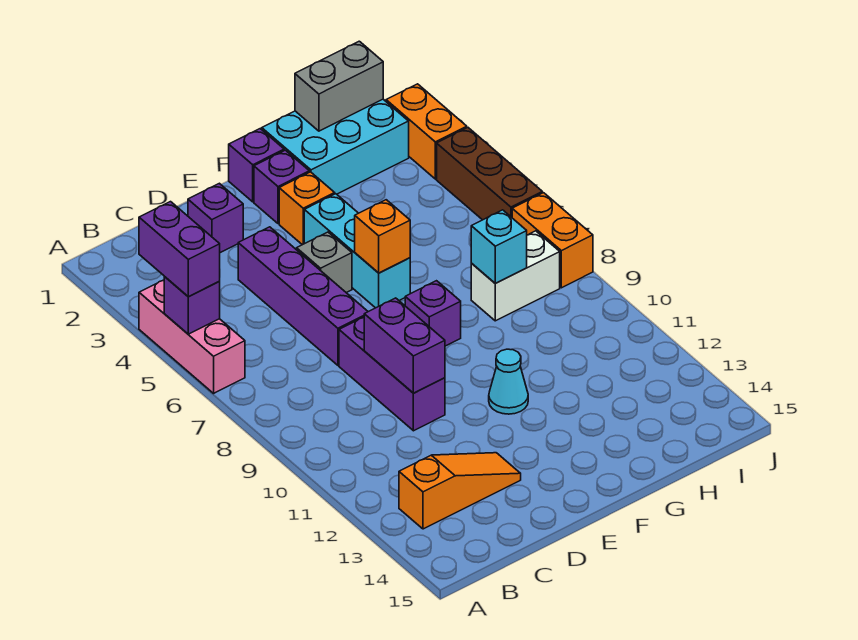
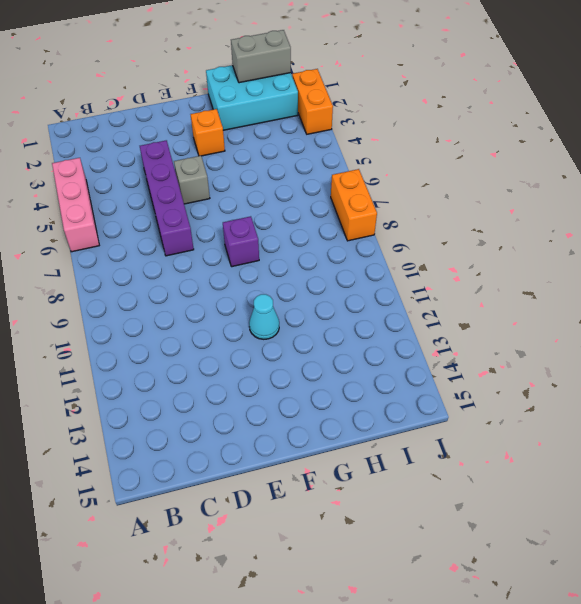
none -> orange 1x3 slope [399,453,521,529]
none -> purple 1x1 brick [188,183,243,253]
none -> purple 1x3 brick [339,317,445,431]

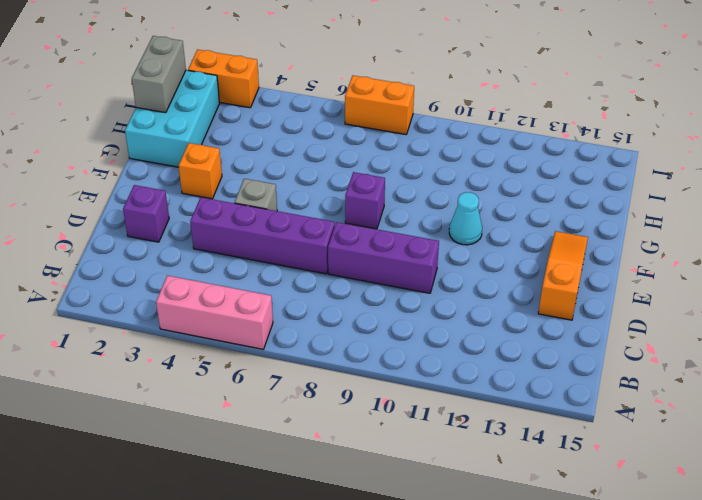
orange 1x3 slope [538,231,588,320] -> orange 1x3 slope moved to [399,453,521,529]
none -> purple 1x1 brick [229,129,284,202]
none -> purple 1x1 brick [254,150,309,224]
none -> cyan 1x3 brick [304,194,410,308]

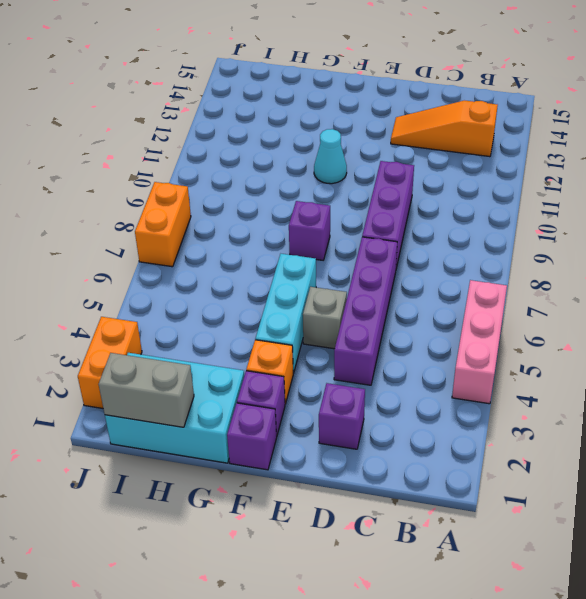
none -> white 1x2 brick [471,231,560,321]
none -> brown 1x3 brick [437,128,542,220]
none -> purple 1x1 brick [164,277,220,334]

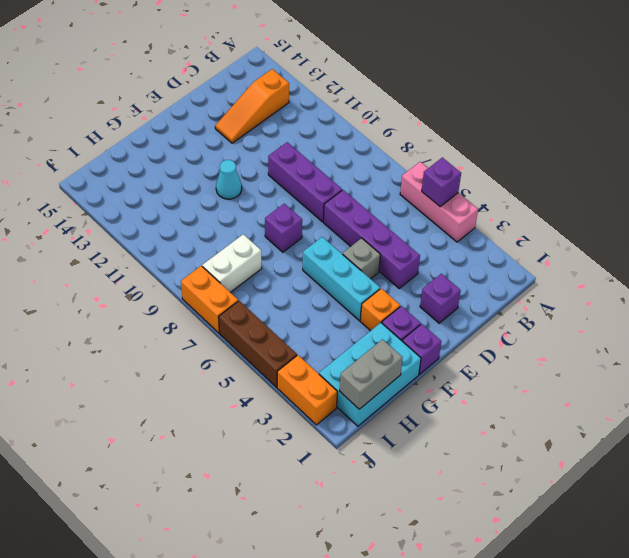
none -> purple 1x2 brick [364,298,445,393]
none -> orange 1x1 brick [355,200,410,273]
none -> cyan 1x1 brick [471,210,527,283]

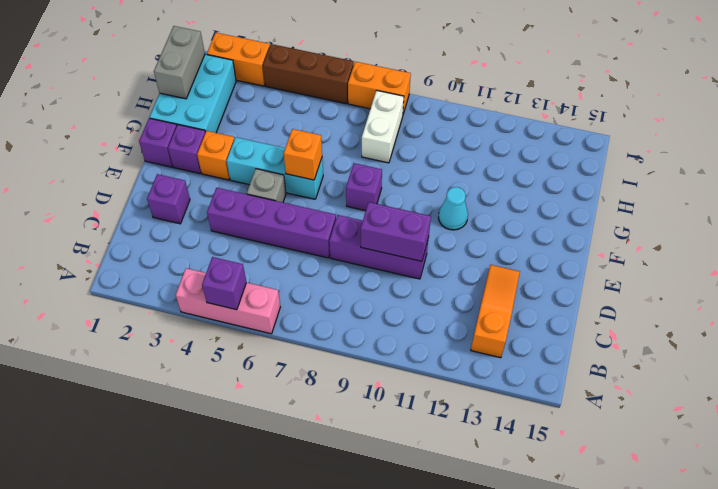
none -> cyan 1x1 brick [471,210,527,283]
none -> purple 1x2 brick [139,202,220,297]

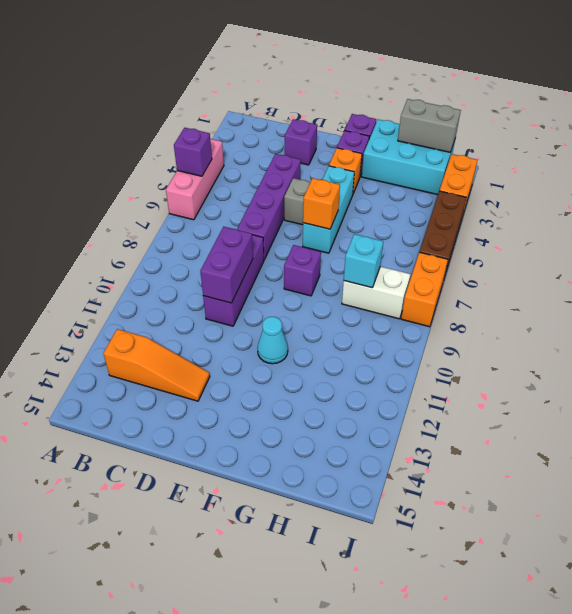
none -> purple 1x2 brick [139,202,220,297]

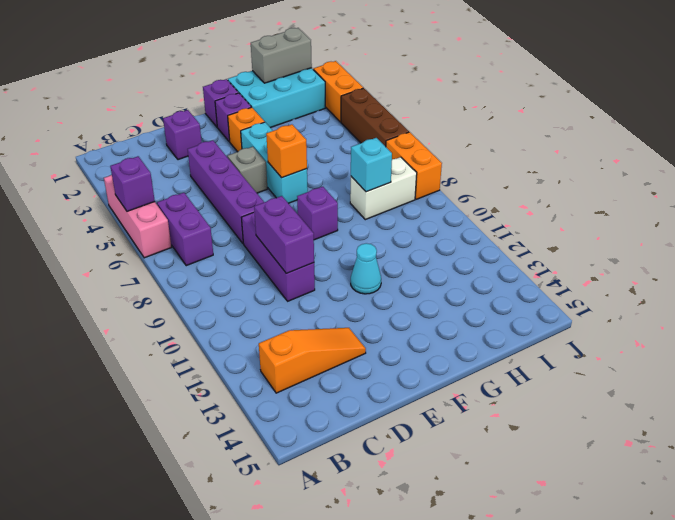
purple 1x2 brick [157,193,213,266] -> purple 1x2 brick moved to [139,202,220,297]

